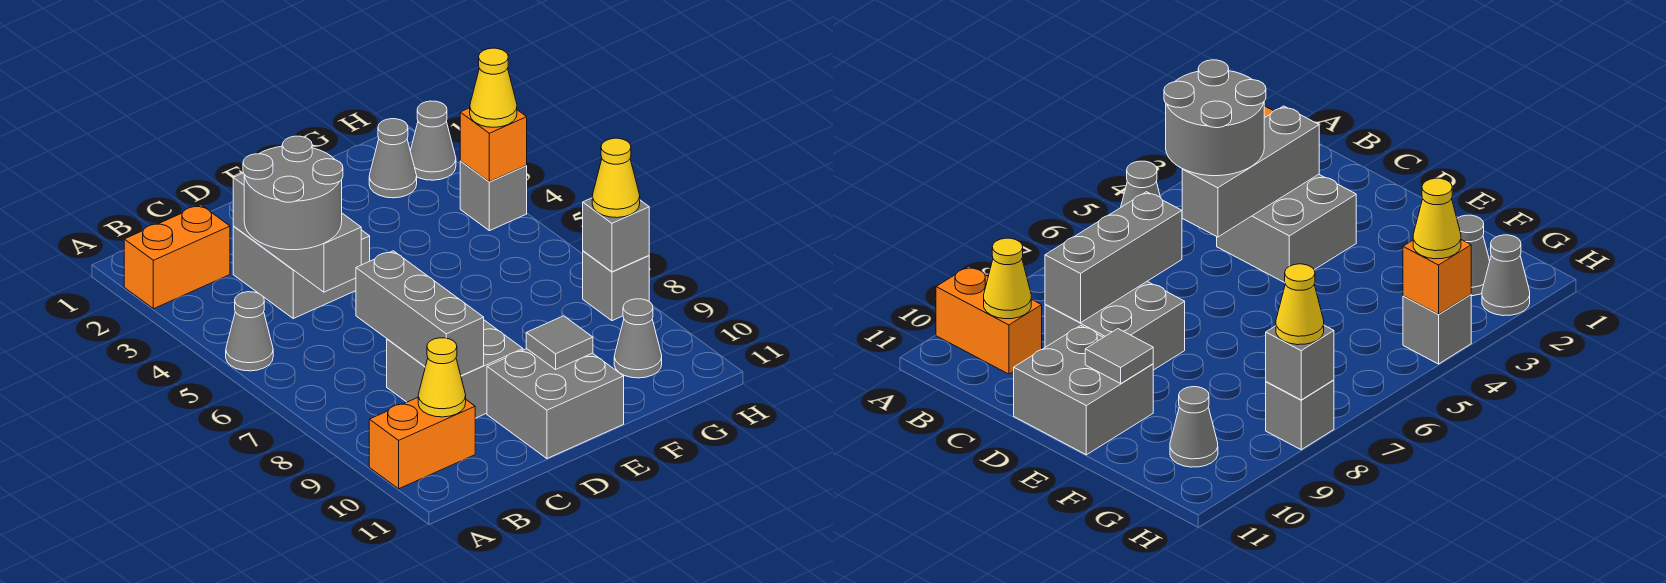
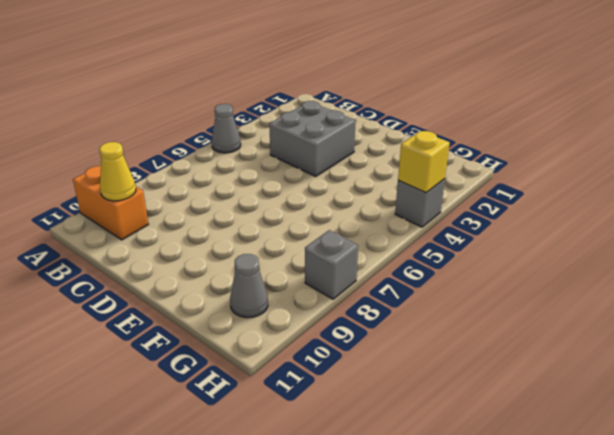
yellow 1x1 brick [398,131,450,193] -> orange 1x1 brick [460,108,527,182]
none -> orange 1x2 brick [124,205,230,309]
none -> grey 2x2 brick [387,320,523,418]
none -> grey 2x2 brick [487,349,624,459]

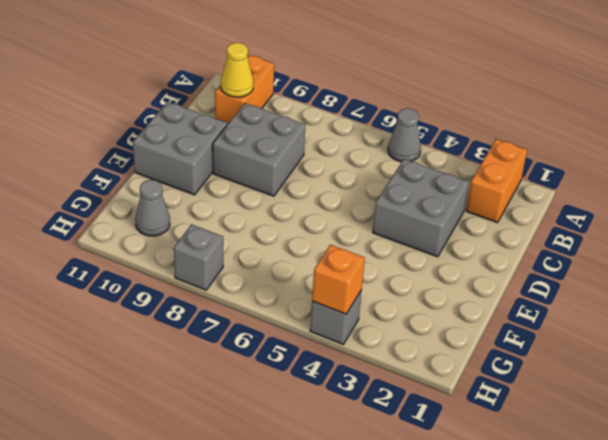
none -> grey 1x1 cone [369,119,417,198]
none -> grey 1x1 cone [410,101,456,180]
none -> grey 1x3 brick [233,173,361,292]

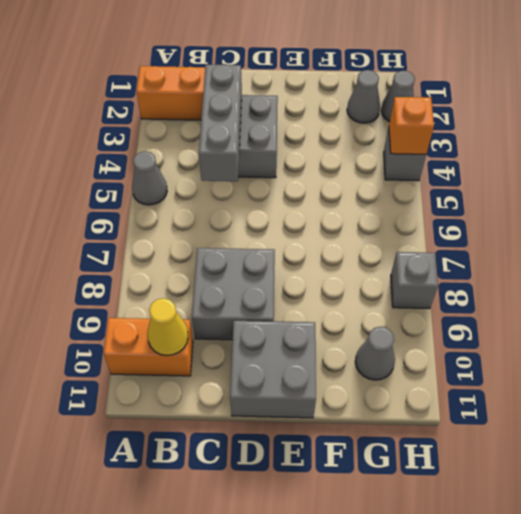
none -> grey 1x3 brick [356,251,484,376]
none -> grey 1x1 tile [526,316,593,369]
none -> grey 1x1 brick [583,198,649,272]

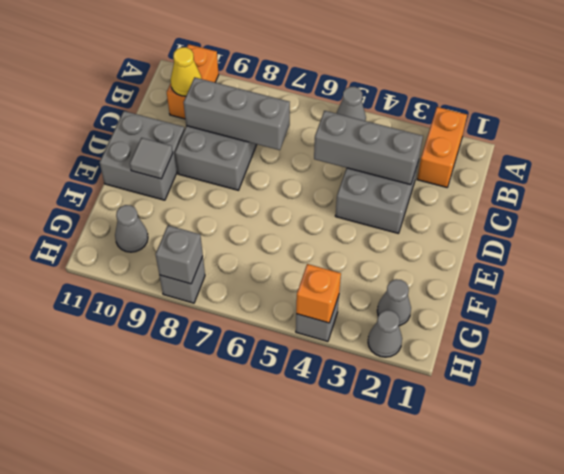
none -> grey 2x2 round brick [243,136,343,250]
none -> yellow 1x1 cone [470,48,517,127]
none -> yellow 1x1 cone [592,138,640,218]

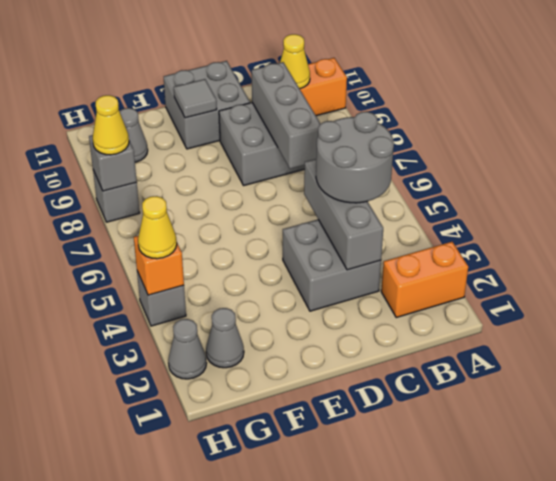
none -> grey 1x1 cone [226,292,273,371]

